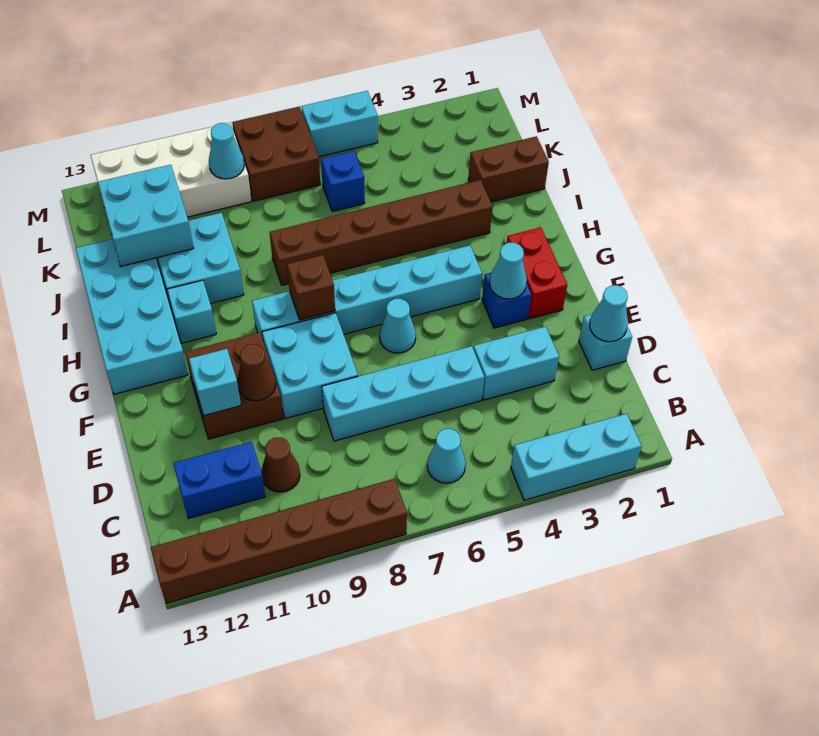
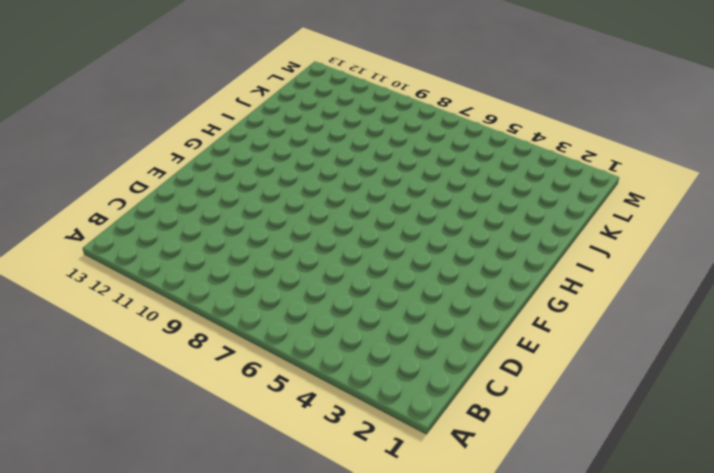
none -> cyan 1x3 brick [511,414,642,500]
none -> brown 1x6 brick [151,479,407,603]
none -> cyan 1x1 cone [427,429,466,483]
none -> brown 1x1 cone [261,438,300,492]

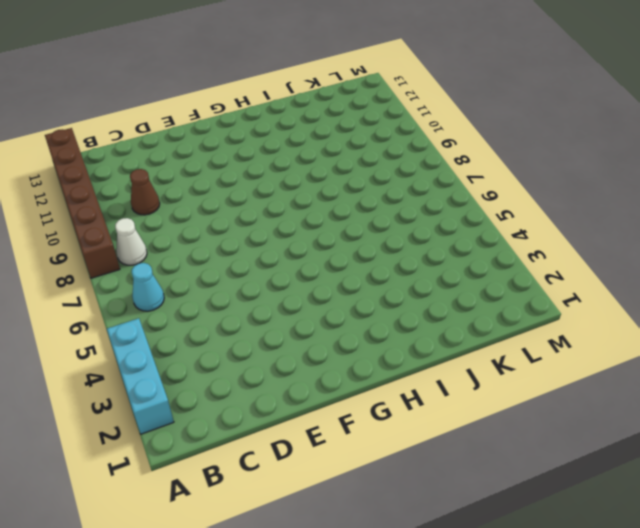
white 1x1 cone [115,218,147,265] -> none
none -> blue 1x2 brick [173,442,265,519]
none -> cyan 1x1 brick [579,314,632,370]
none -> cyan 1x2 brick [473,326,559,400]
none -> cyan 1x4 brick [322,346,484,441]

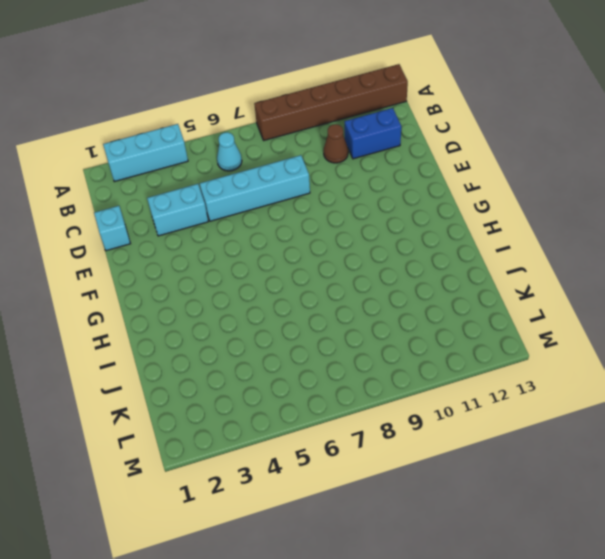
none -> cyan 2x2 brick [262,313,358,419]
none -> brown 2x2 brick [185,332,283,439]
none -> red 1x2 brick [507,227,567,319]
none -> blue 1x1 brick [482,273,531,328]

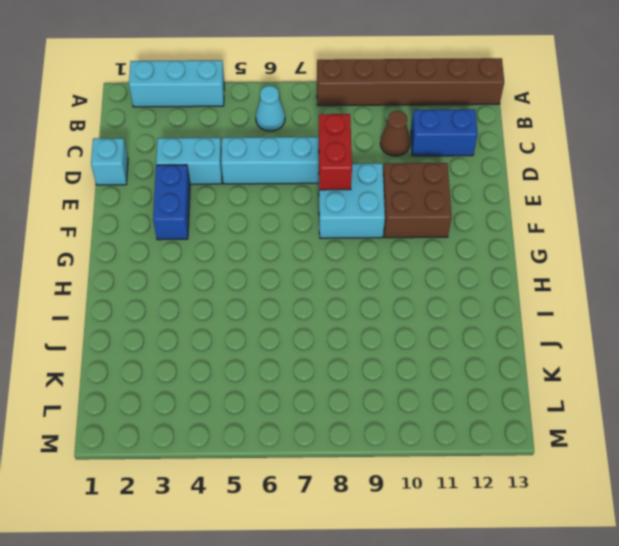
red 1x2 brick [319,114,352,190] -> red 1x2 brick moved to [507,227,567,319]
blue 1x2 brick [153,165,190,240] -> blue 1x1 brick [482,273,531,328]
none -> cyan 1x1 cone [380,299,416,353]
none -> cyan 1x6 brick [252,245,482,339]
none -> cyan 2x4 brick [76,239,188,394]
none -> cyan 1x1 brick [167,280,216,343]

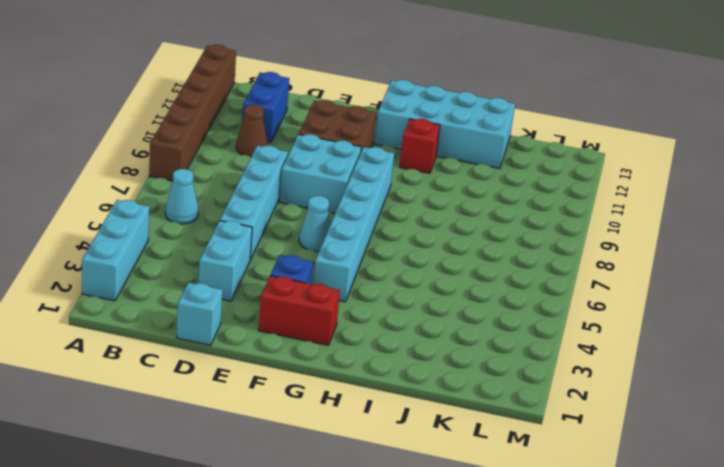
red 1x1 brick [400,119,440,173] -> cyan 1x1 brick [167,280,216,343]
none -> brown 1x6 brick [270,180,493,285]
none -> cyan 2x2 brick [157,213,244,310]
none -> brown 1x2 brick [468,136,549,202]
none -> blue 1x1 brick [321,151,365,212]

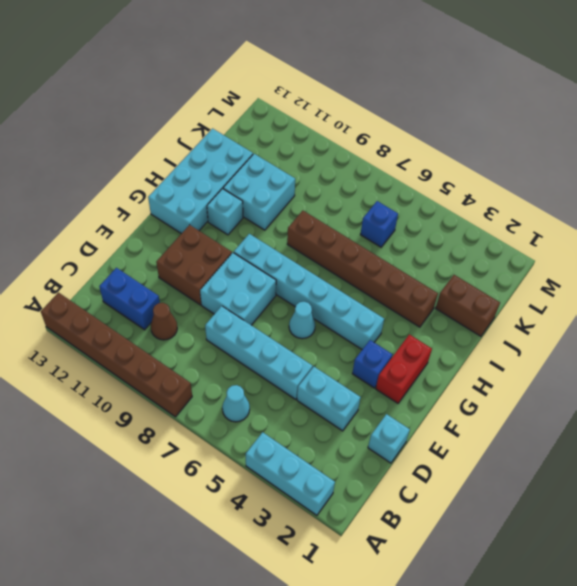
none -> brown 2x2 brick [232,107,320,201]
none -> white 2x4 brick [91,123,252,217]
none -> cyan 1x2 brick [301,91,378,157]
none -> cyan 1x1 cone [590,285,628,342]

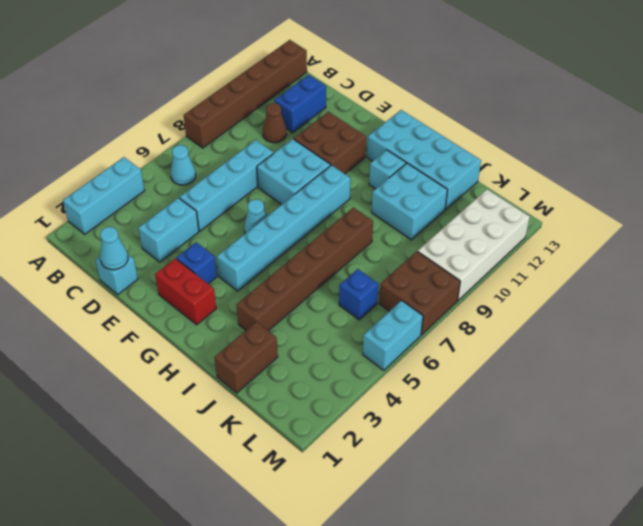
none -> brown 1x1 cone [237,344,276,401]
none -> cyan 1x1 brick [189,349,241,416]
none -> cyan 1x1 cone [490,243,527,299]
none -> brown 1x1 brick [287,255,335,320]

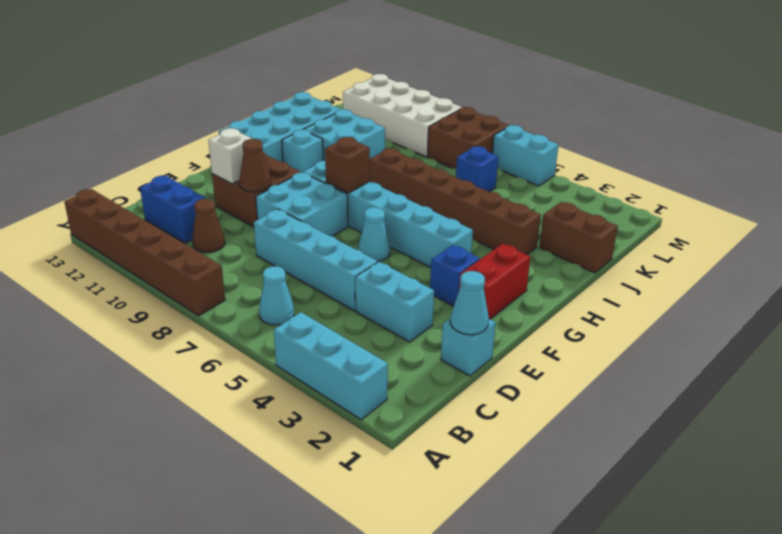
white 1x1 brick [208,128,252,184] -> cyan 1x1 brick [189,349,241,416]
none -> cyan 1x1 cone [490,243,527,299]
none -> cyan 2x2 brick [98,165,193,266]
none -> cyan 1x1 cone [209,123,244,179]

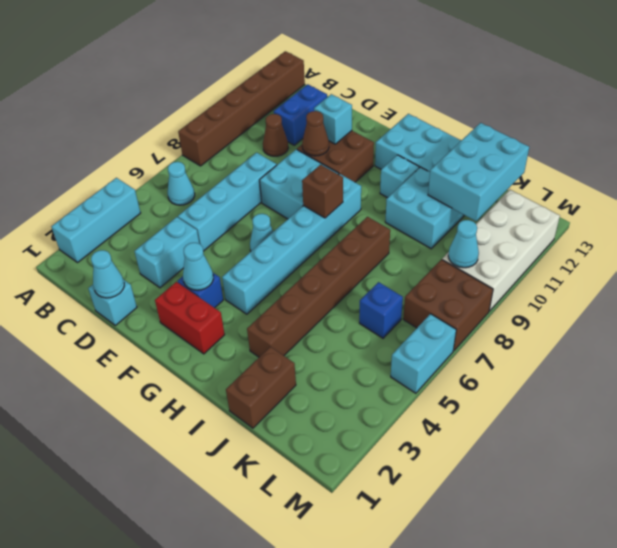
cyan 2x3 brick [428,123,529,221] -> cyan 2x2 brick [98,165,193,266]

